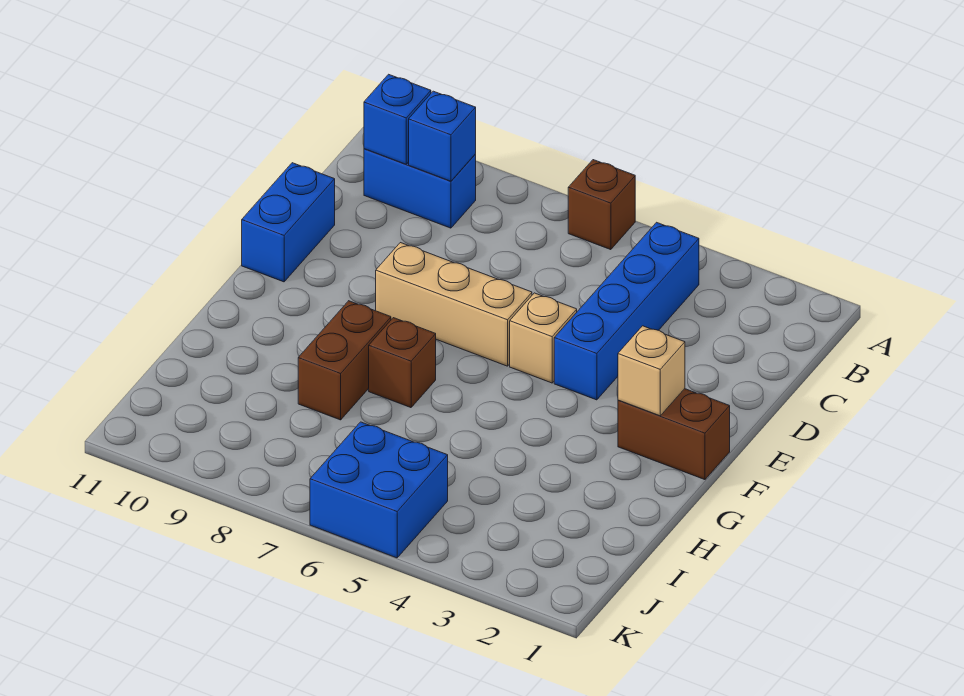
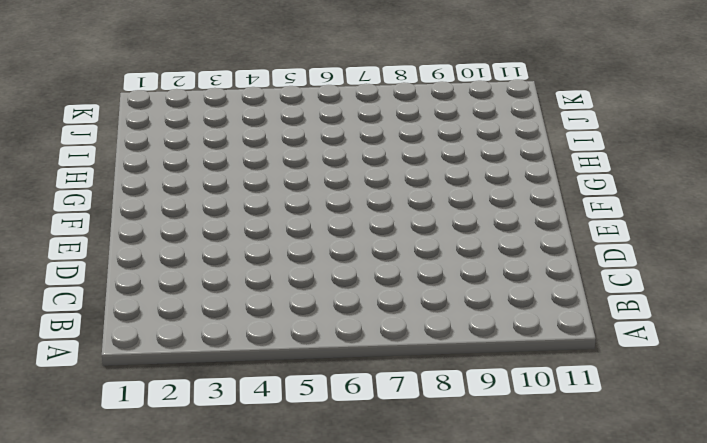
none -> brown 1x1 brick [568,160,635,250]
none -> blue 1x4 brick [554,222,699,400]
none -> blue 1x2 brick [364,149,476,228]

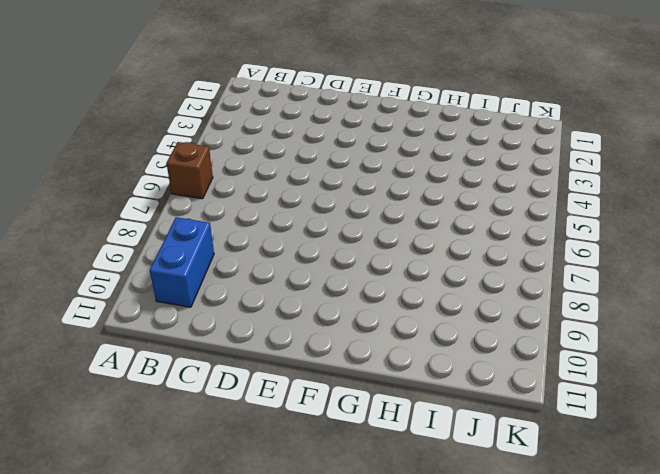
none -> blue 1x4 brick [554,222,699,400]
none -> blue 1x2 brick [242,163,335,282]
none -> tan 1x1 brick [510,293,577,383]

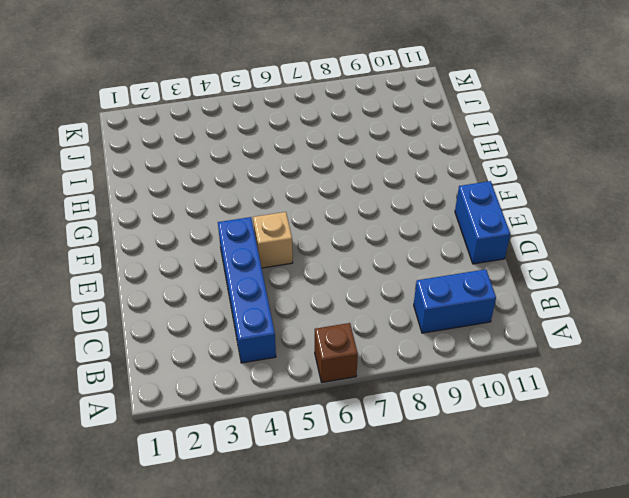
none -> tan 1x3 brick [376,243,532,366]
none -> brown 1x2 brick [618,389,730,480]
none -> brown 1x1 brick [369,318,436,408]

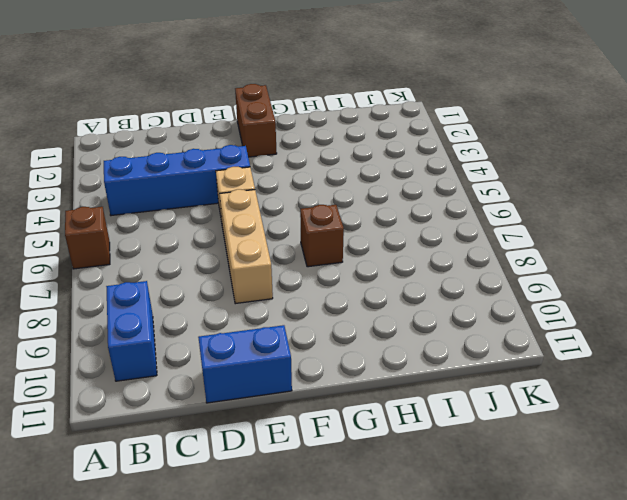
none -> brown 1x2 brick [298,301,391,420]
none -> blue 2x2 brick [310,422,448,558]
none -> blue 1x1 brick [409,91,476,181]

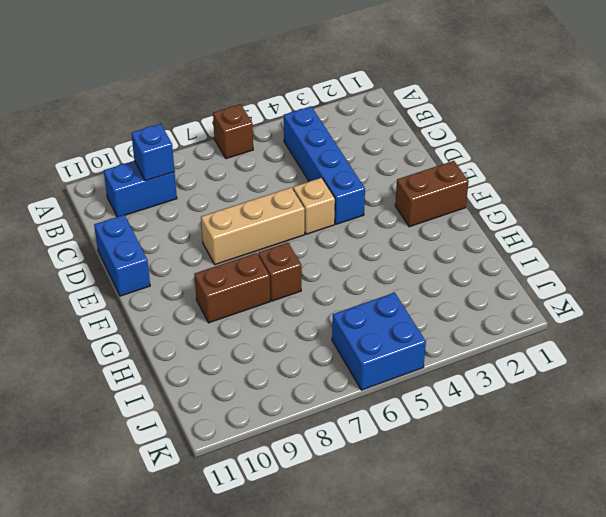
brown 1x2 brick [194,253,270,323] -> brown 1x2 brick turned to [298,301,391,420]
none -> blue 1x1 brick [364,74,431,164]
none -> tan 1x1 brick [618,326,685,416]

